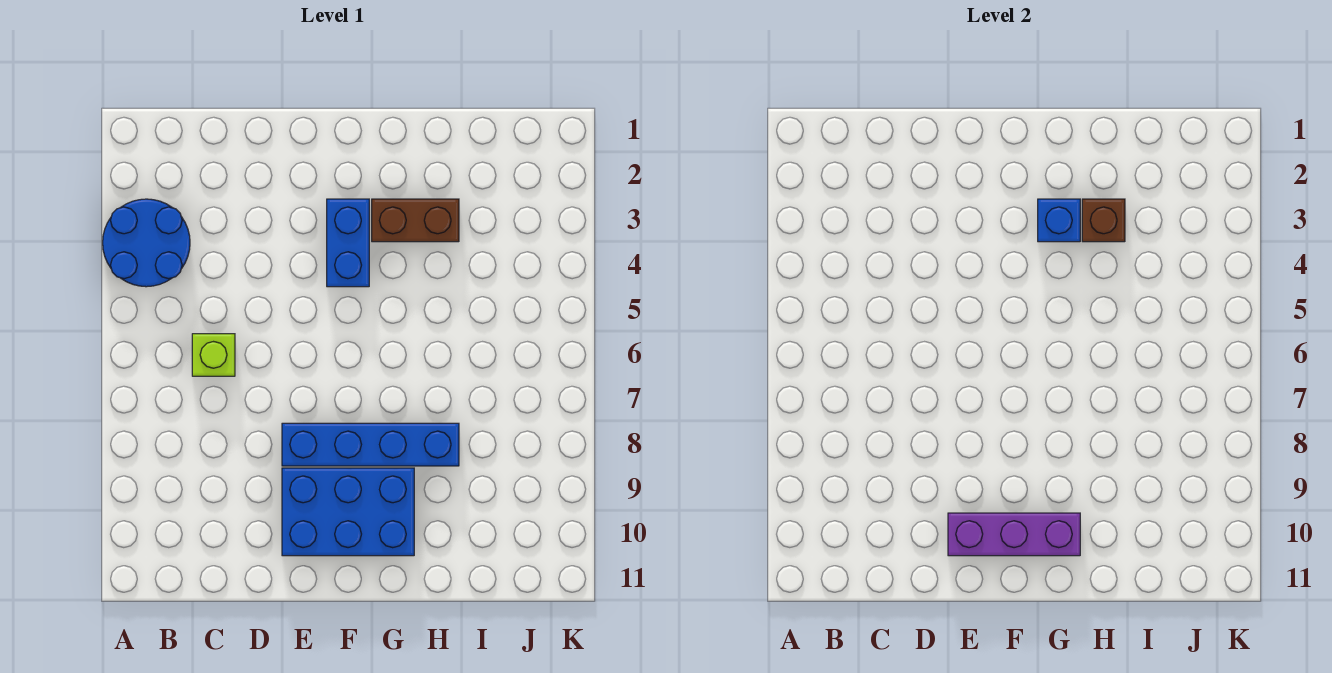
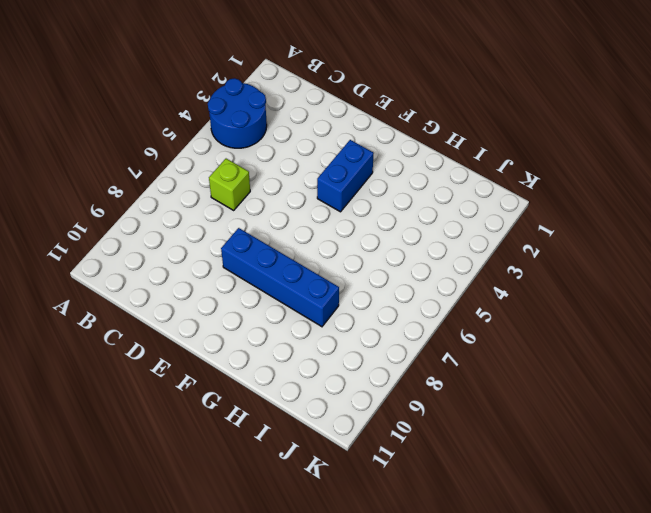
none -> blue 2x3 brick [282,468,414,556]
none -> brown 1x2 brick [372,199,459,242]

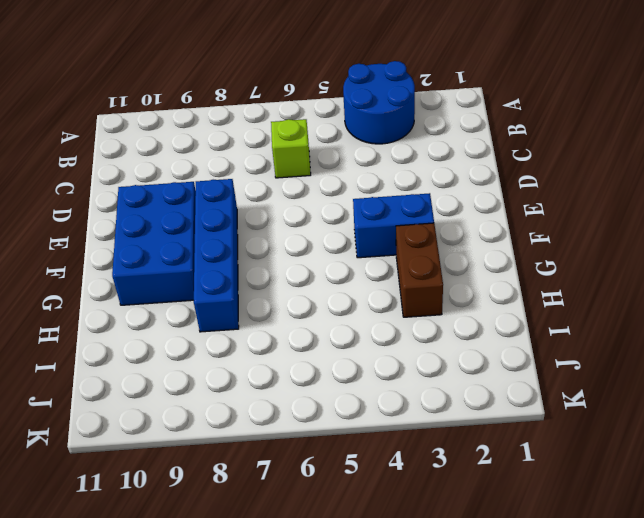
none -> purple 1x3 brick [948,513,1080,556]
none -> blue 1x1 brick [1038,199,1080,242]

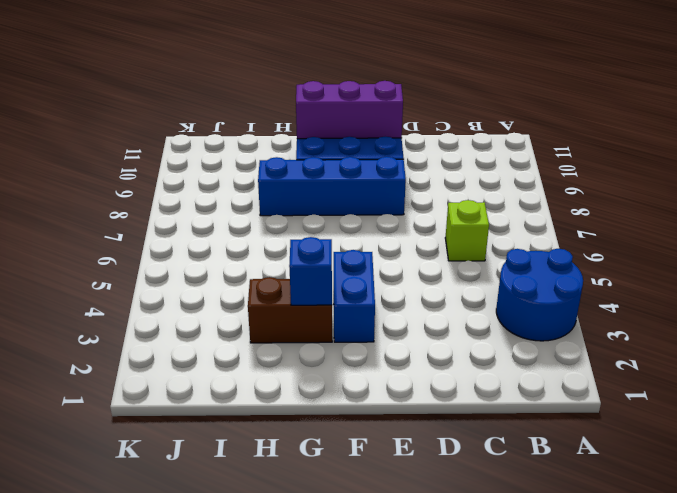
none -> brown 1x1 brick [1082,199,1125,242]

